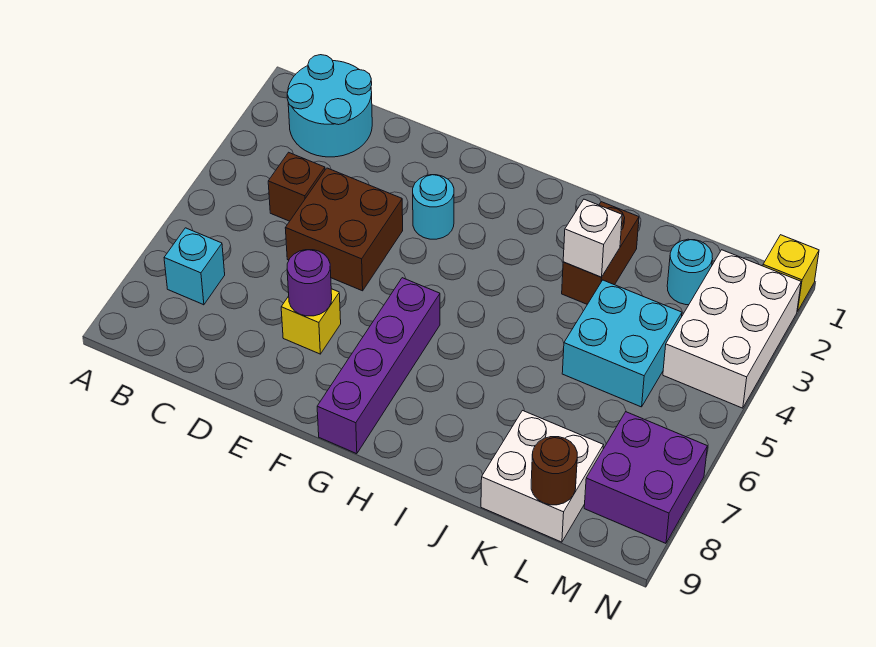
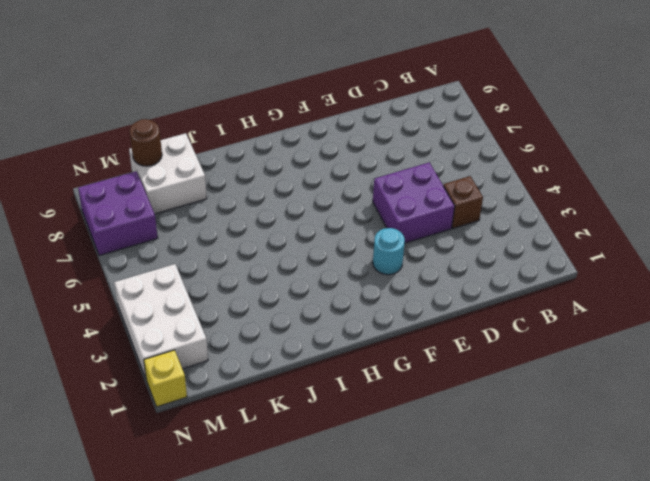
purple 2x2 brick [373,162,455,243] -> brown 2x2 brick [285,168,403,291]
none -> cyan 2x2 round brick [287,55,372,157]
none -> cyan 1x1 brick [164,228,225,305]
none -> yellow 1x1 brick [281,289,341,354]

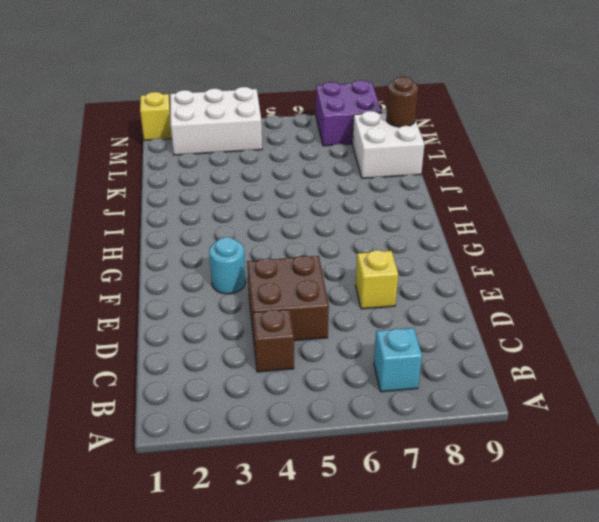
none -> cyan 2x2 round brick [287,55,372,157]
none -> purple 1x4 brick [317,278,440,454]
none -> brown 1x2 brick [562,202,639,304]

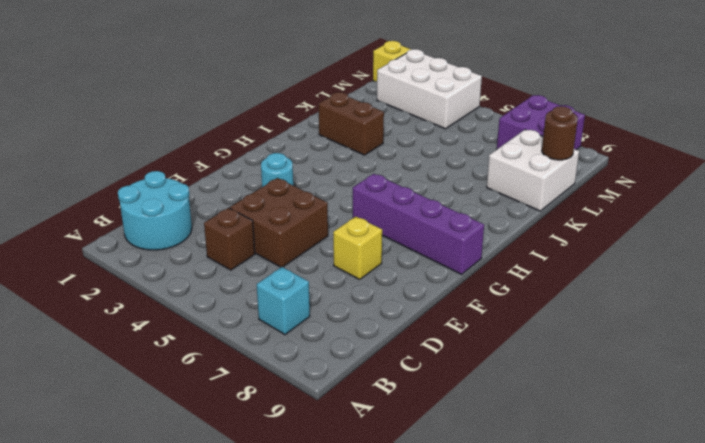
none -> cyan 2x2 brick [562,280,682,407]
none -> cyan 1x1 round brick [667,239,713,305]
none -> purple 1x1 round brick [287,250,332,316]

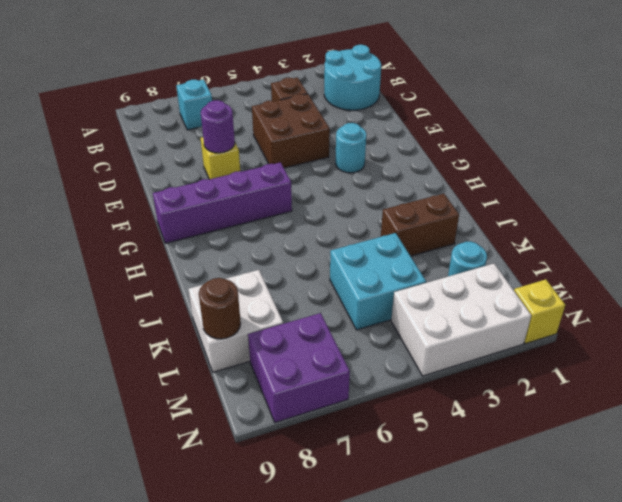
none -> white 1x1 brick [563,199,622,277]

